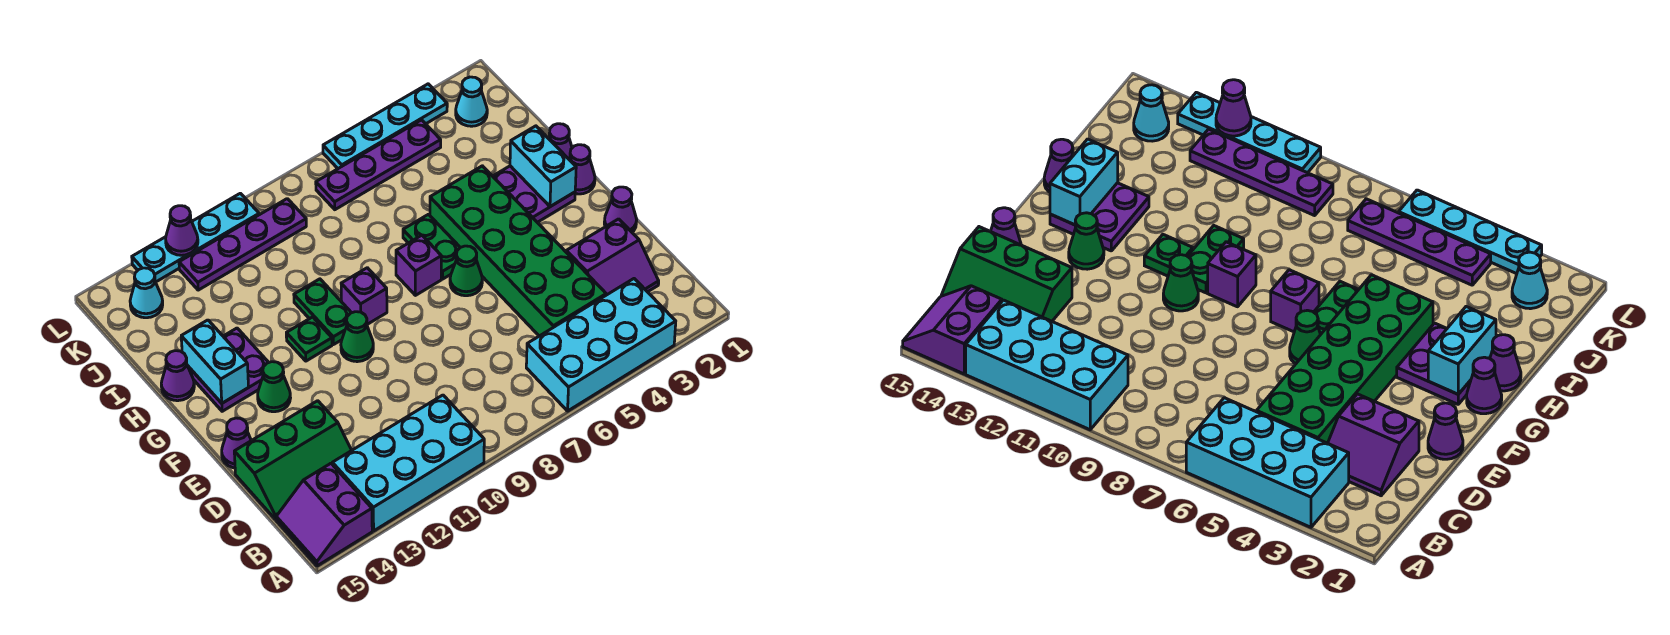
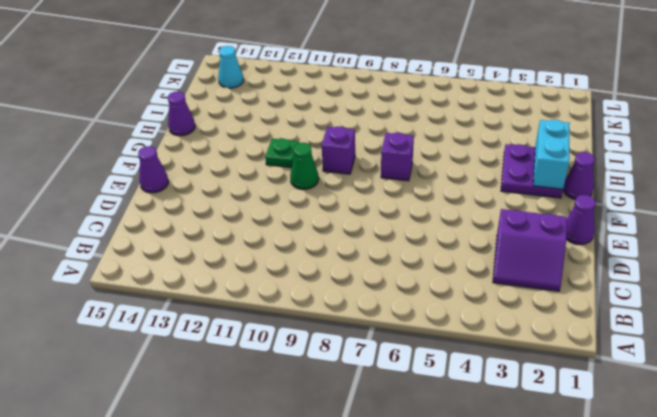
none -> cyan 2x4 brick [526,279,676,411]
none -> cyan 2x4 brick [332,395,484,531]
none -> purple 2x2 slope [276,463,372,566]
none -> green 2x6 brick [430,166,606,336]

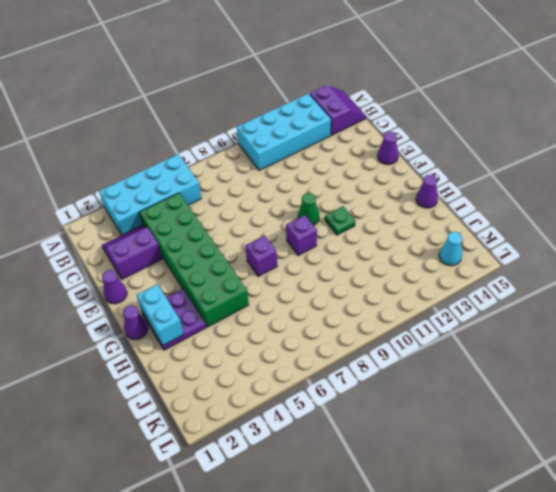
none -> green 2x3 slope [234,401,352,519]
none -> green 1x1 cone [450,246,482,296]
none -> green 1x1 cone [258,362,290,412]
none -> green 1x2 plate [403,214,460,279]

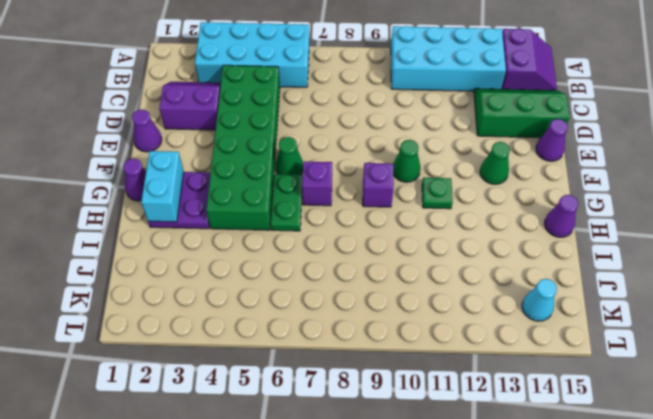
none -> green 1x2 plate [294,279,351,345]
none -> purple 2x2 plate [188,328,269,411]
none -> purple 1x1 cone [549,124,572,159]
none -> cyan 1x1 cone [456,77,487,126]

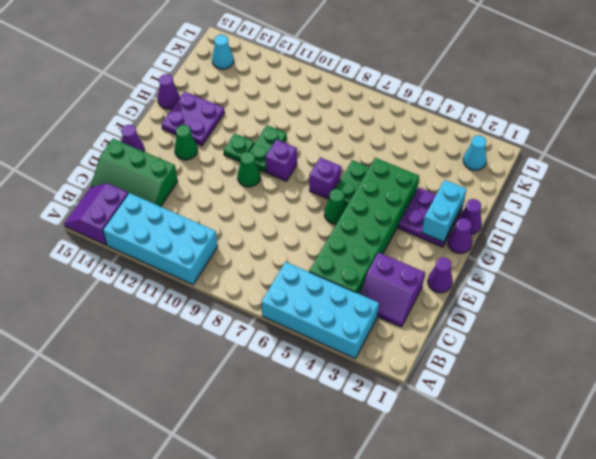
none -> purple 1x4 plate [316,120,441,210]
none -> purple 1x4 plate [179,199,306,290]
none -> cyan 1x4 plate [323,84,447,168]
none -> cyan 1x4 plate [132,193,259,282]

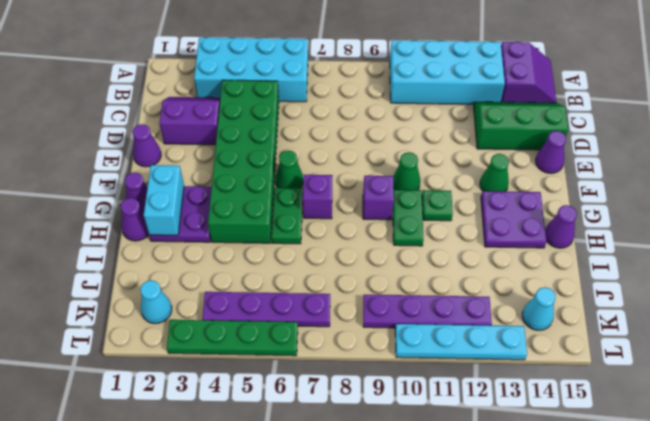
green 1x4 plate [167,320,298,356] -> cyan 1x4 plate [323,84,447,168]
none -> cyan 1x2 brick [181,320,248,403]
none -> purple 1x1 cone [166,206,198,255]

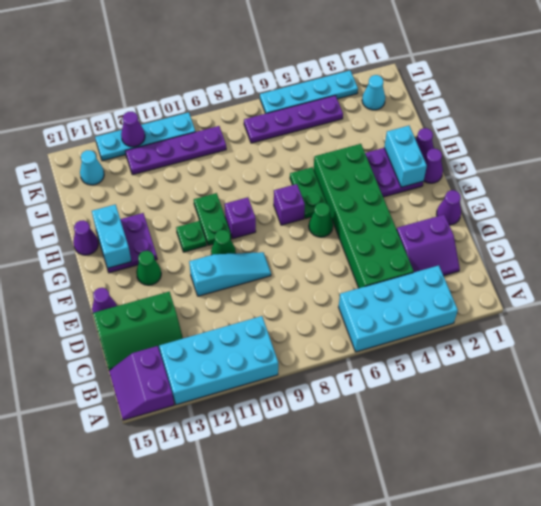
cyan 1x3 slope [189,252,271,296] -> none

